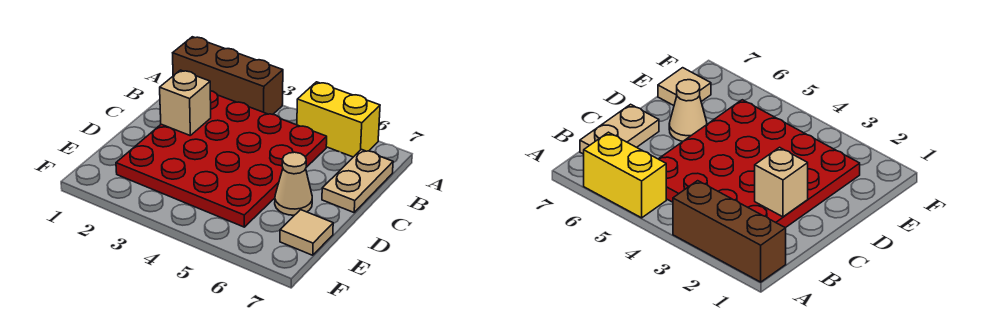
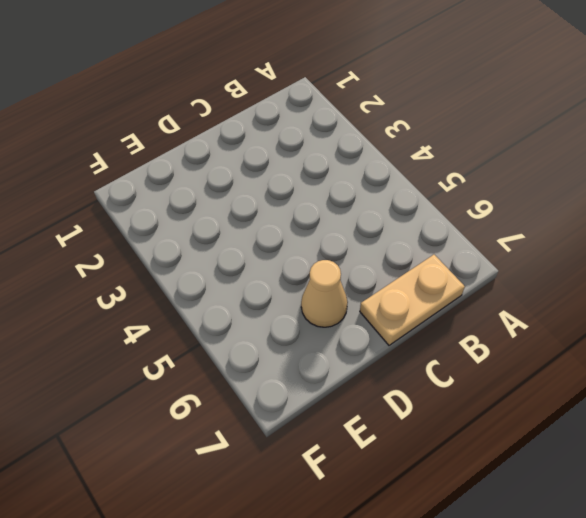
none -> brown 1x3 brick [173,37,283,114]
none -> yellow 1x2 brick [297,82,380,157]

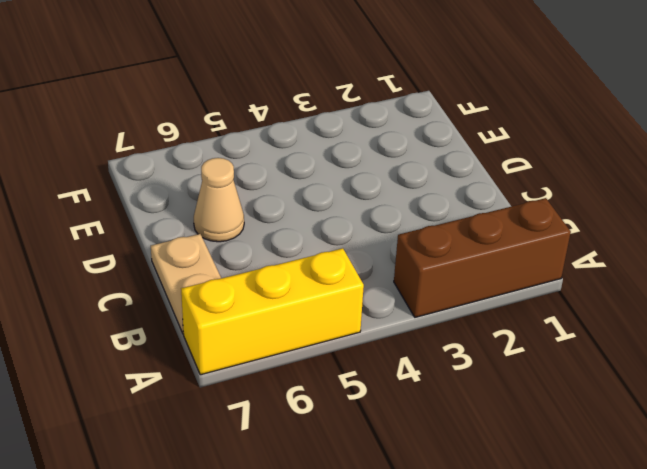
yellow 1x3 brick [181,248,364,375] -> yellow 1x2 brick [297,82,380,157]
none -> red 4x4 plate [116,91,327,227]
none -> tan 1x1 tile [280,210,333,255]

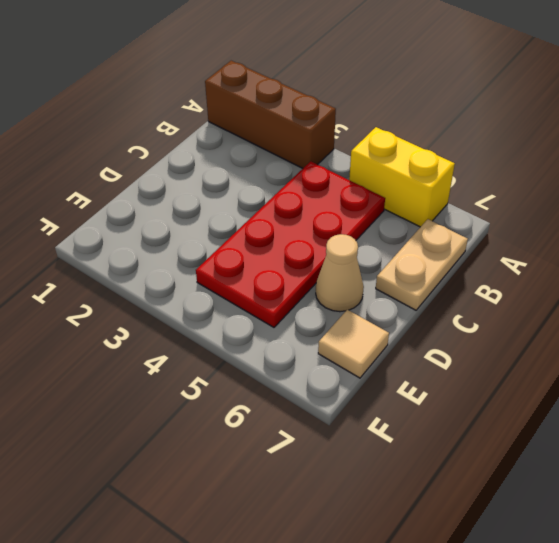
red 2x4 plate [196,161,385,327] -> red 4x4 plate [116,91,327,227]
none -> tan 1x1 brick [160,70,211,135]

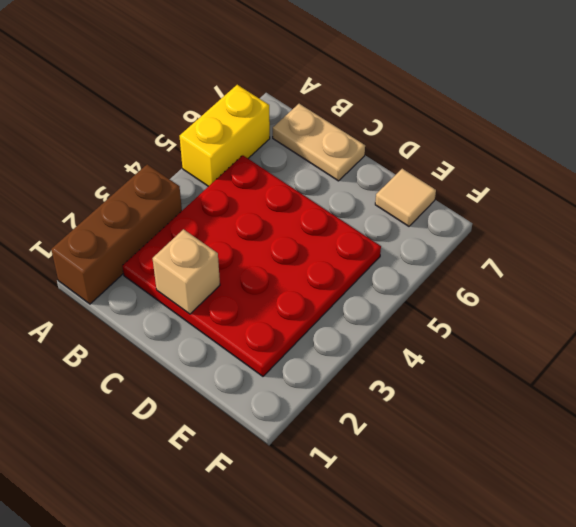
none -> tan 1x1 cone [275,152,312,215]

